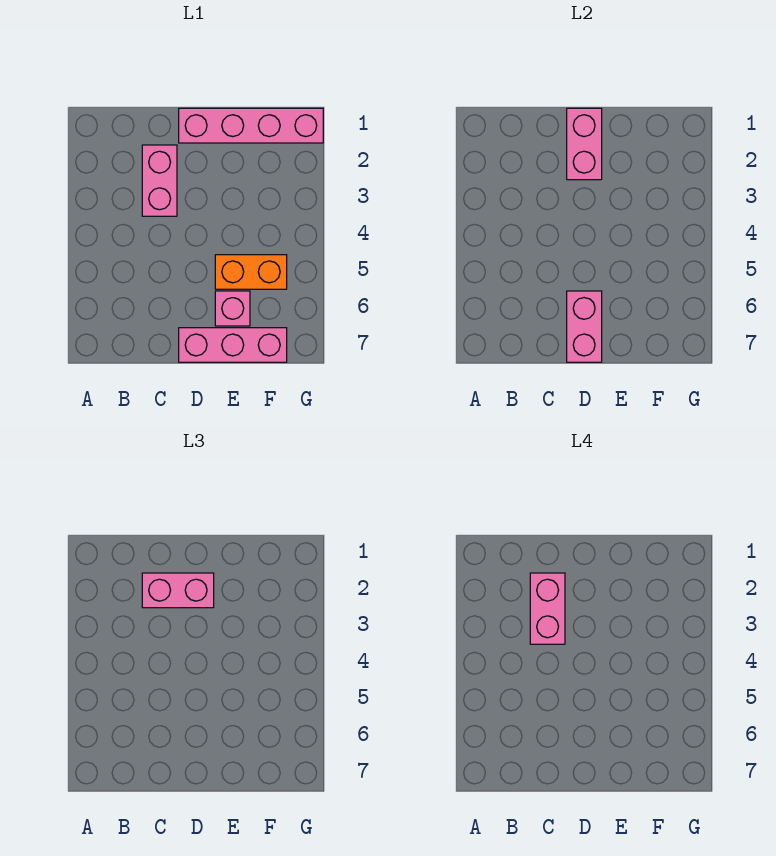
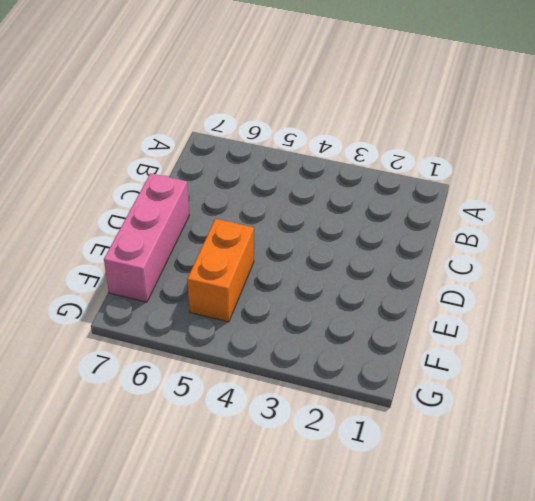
none -> pink 1x2 brick [142,145,177,216]
none -> pink 1x4 brick [179,108,323,143]

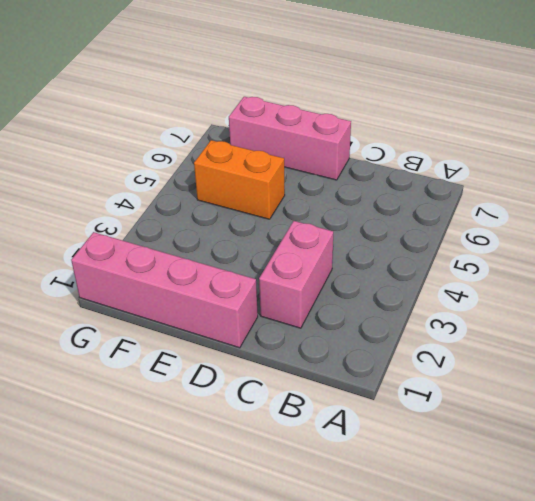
none -> pink 1x1 brick [215,291,250,326]
none -> pink 1x2 brick [567,108,602,180]

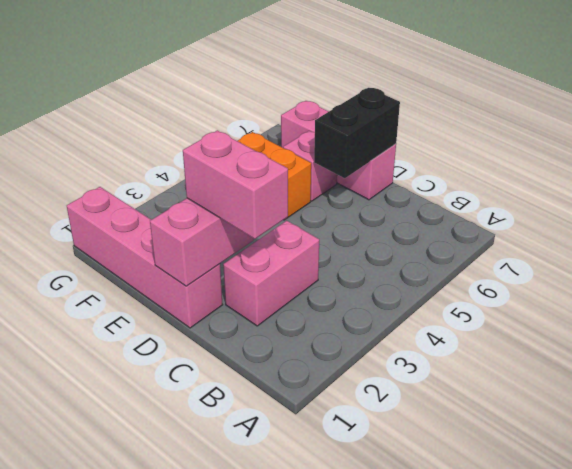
black 1x2 brick [314,88,400,178] -> pink 1x2 brick [567,291,602,362]
none -> pink 1x2 brick [530,573,565,644]

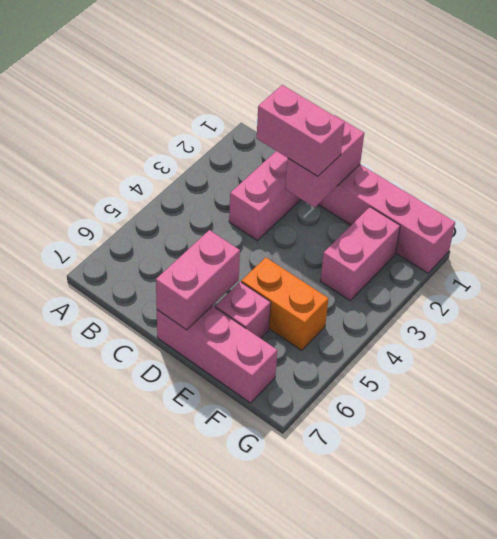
pink 1x2 brick [320,207,400,301] -> pink 1x2 brick moved to [530,573,565,644]

